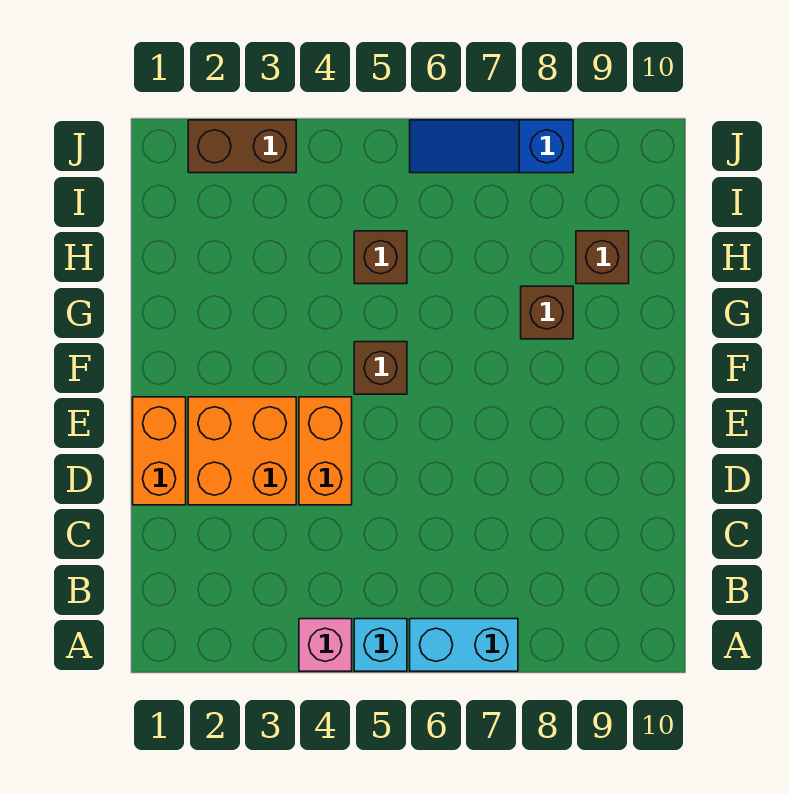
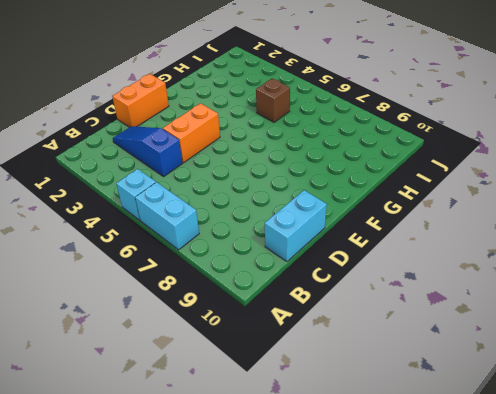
blue 1x3 slope [113,126,183,177] -> blue 1x3 slope moved to [410,120,573,173]
cyan 1x2 brick [265,190,327,262] -> none
none -> pink 1x1 brick [299,619,352,671]
none -> orange 2x2 brick [188,397,296,505]
none -> brown 1x1 brick [354,342,407,394]

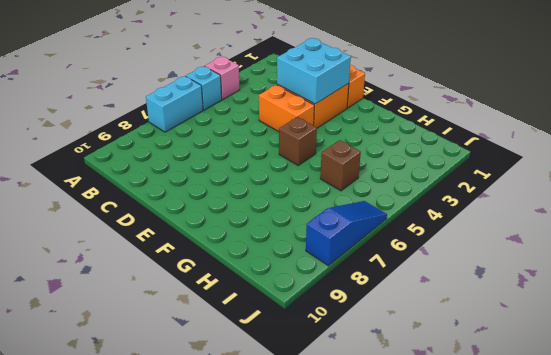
cyan 2x2 brick [277,38,351,104] -> none
none -> brown 1x1 brick [521,286,573,339]
none -> brown 1x1 brick [576,231,629,284]
none -> brown 1x2 brick [188,120,296,173]

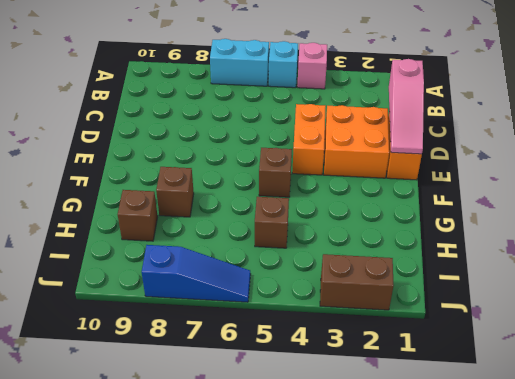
pink 1x3 slope [389,59,424,154] -> none

